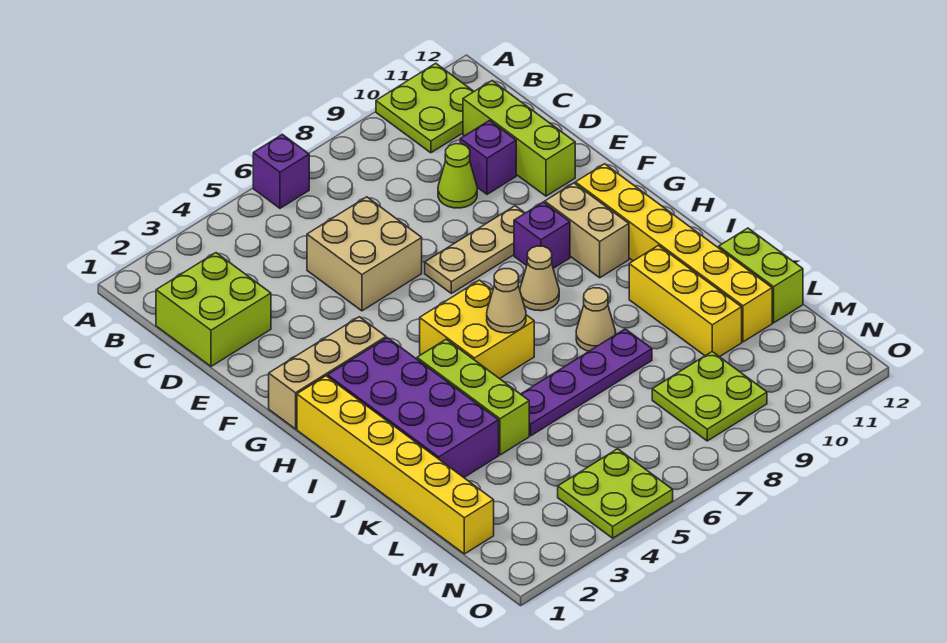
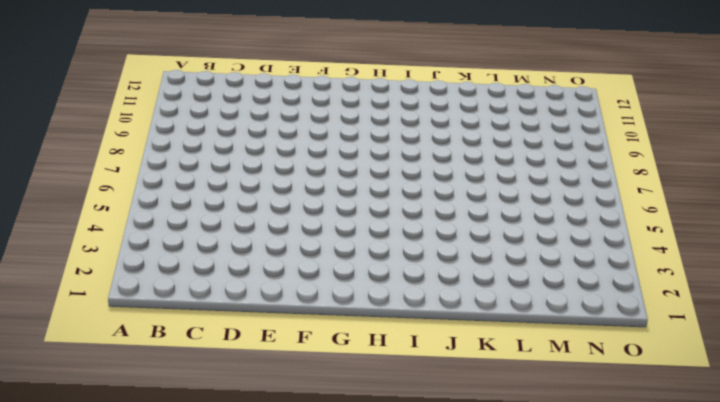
none -> purple 1x1 brick [253,134,309,208]
none -> lime 2x2 plate [376,63,474,153]
none -> lime 2x2 brick [156,253,271,366]

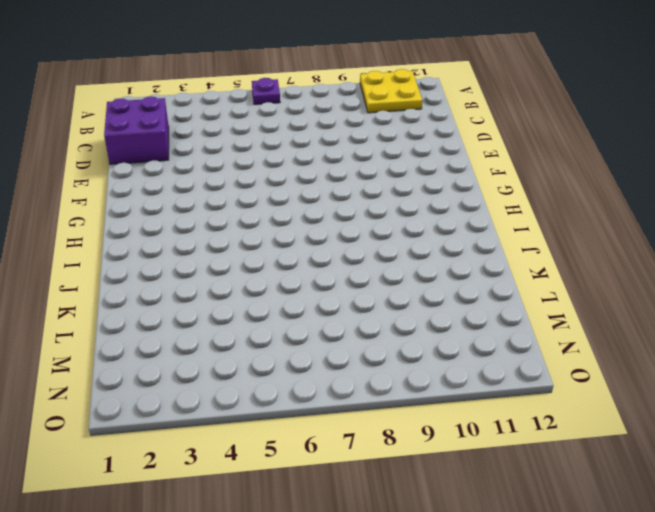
purple 1x1 plate [252,78,280,104] -> purple 1x1 brick [253,134,309,208]
yellow 2x2 plate [360,69,422,113] -> lime 2x2 plate [376,63,474,153]
purple 2x2 brick [104,97,169,164] -> lime 2x2 brick [156,253,271,366]
none -> lime 1x3 brick [463,81,575,196]
none -> tan 2x2 brick [307,197,422,311]
none -> lime 1x1 cone [438,144,477,208]

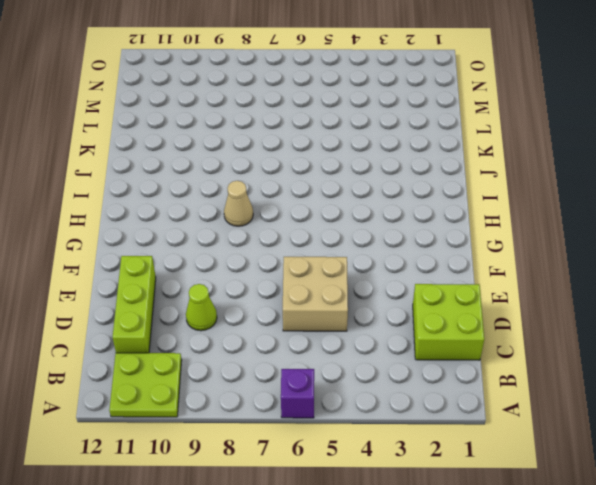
none -> purple 1x1 brick [460,121,516,194]
none -> tan 1x3 plate [425,206,525,293]
none -> tan 1x3 brick [269,317,386,429]

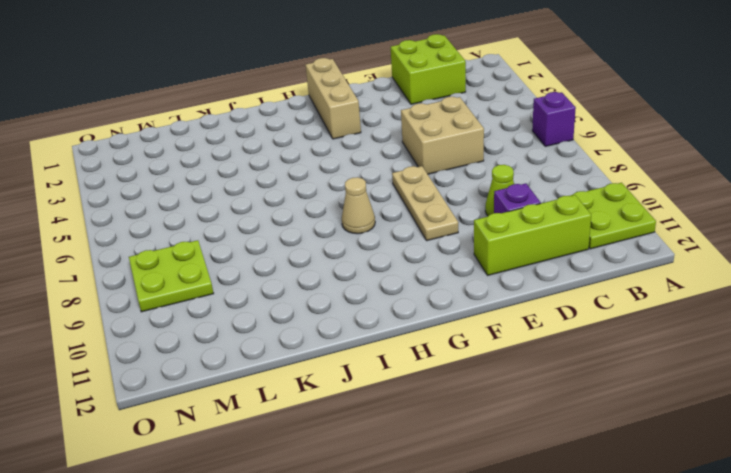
none -> purple 1x1 brick [514,202,570,268]
none -> tan 1x2 brick [545,183,629,278]
none -> yellow 1x6 brick [575,164,772,342]

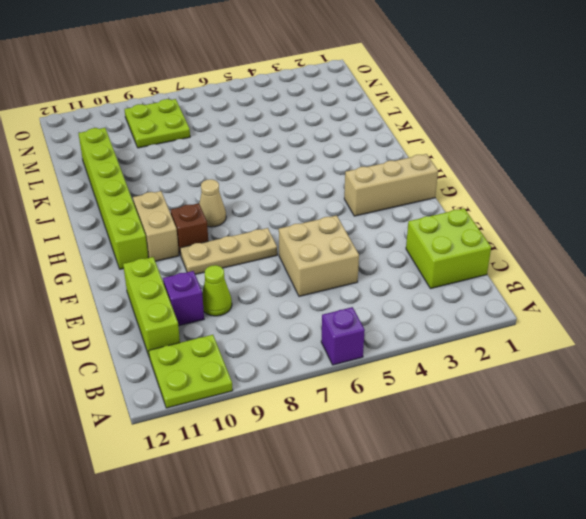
brown 1x1 brick [171,203,208,255] -> purple 1x1 brick [514,202,570,268]
lime 1x6 brick [78,128,148,269] -> yellow 1x6 brick [575,164,772,342]
none -> yellow 1x6 brick [297,376,494,554]
none -> purple 2x4 brick [328,338,499,477]
none -> yellow 2x2 brick [420,280,534,379]

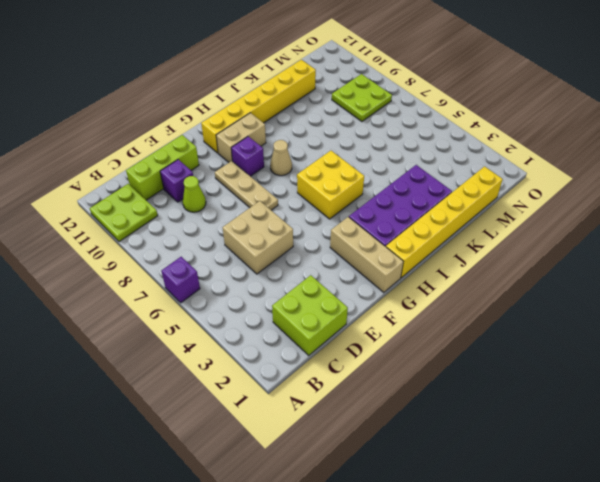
none -> lime 1x3 brick [417,339,529,455]
none -> tan 1x1 cone [576,288,616,351]
none -> yellow 1x3 brick [629,245,742,357]

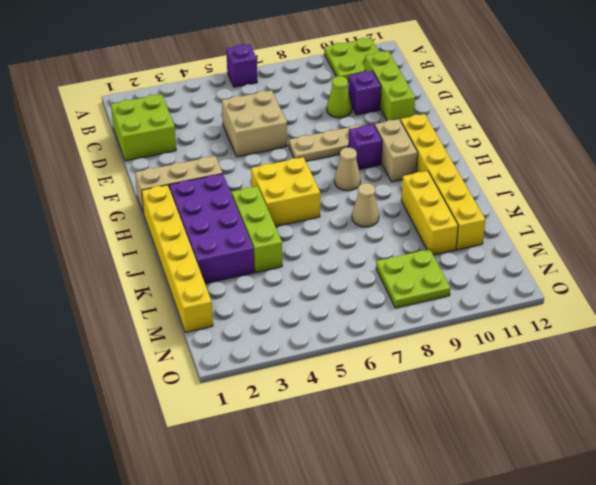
none -> purple 1x4 plate [521,329,652,436]
none -> lime 1x2 brick [719,228,803,323]
none -> lime 2x2 plate [558,449,673,538]

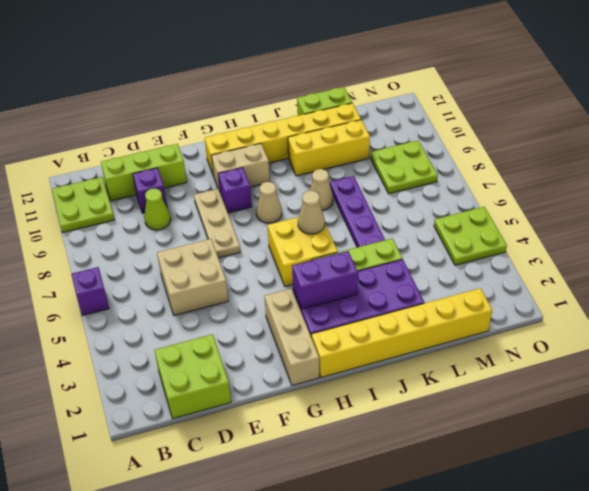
purple 1x2 brick [292,251,358,309] -> none

